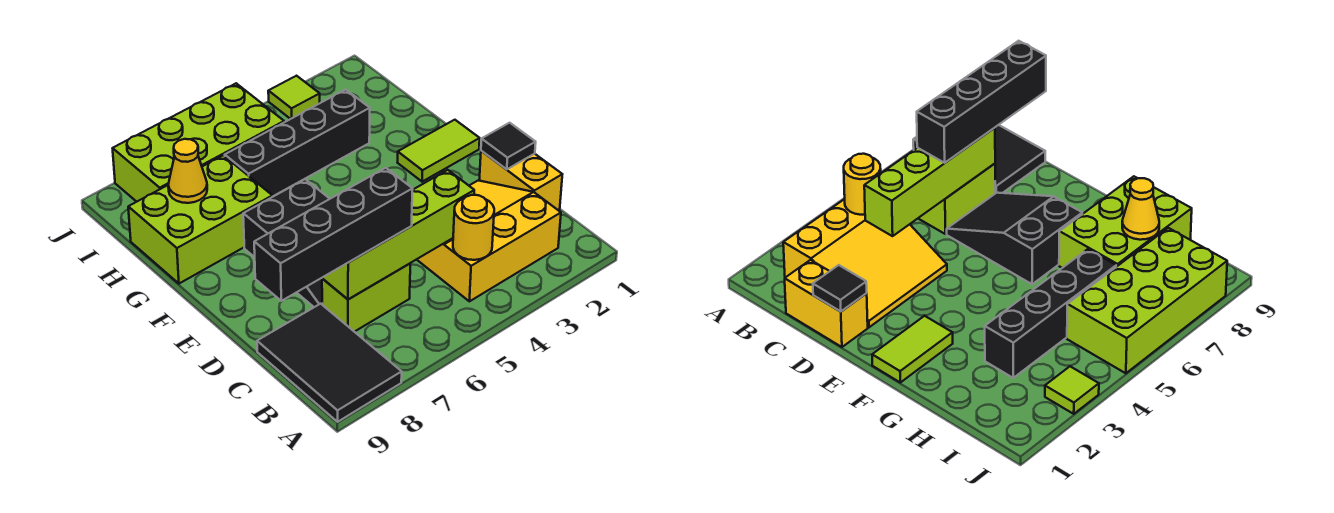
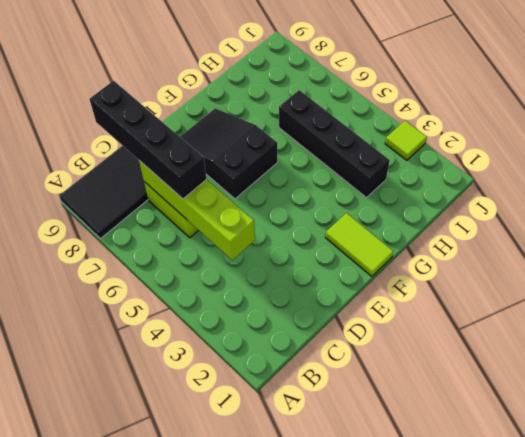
black 2x3 slope [180,108,277,199] -> black 2x3 slope turned to [243,179,329,307]
none -> yellow 3x3 slope [417,181,561,301]
none -> yellow 1x2 brick [479,151,562,210]
none -> lime 2x3 brick [128,156,272,284]

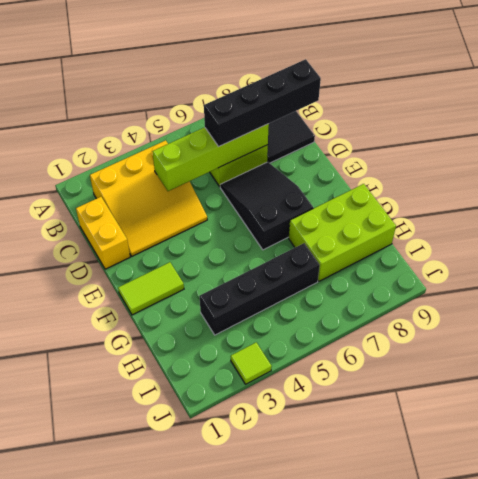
none -> lime 2x4 brick [113,83,284,202]
none -> yellow 1x1 round brick [453,195,494,260]
none -> black 1x1 tile [481,123,536,169]

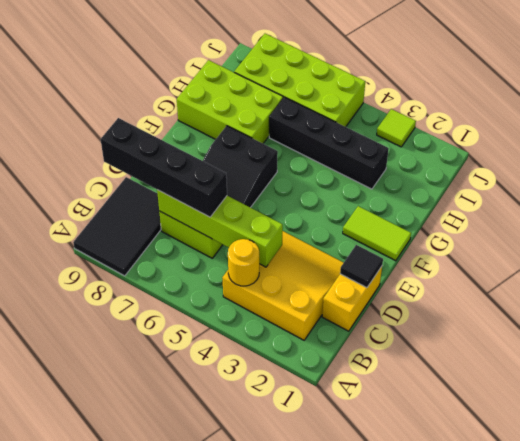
none -> yellow 1x1 cone [168,139,207,203]

